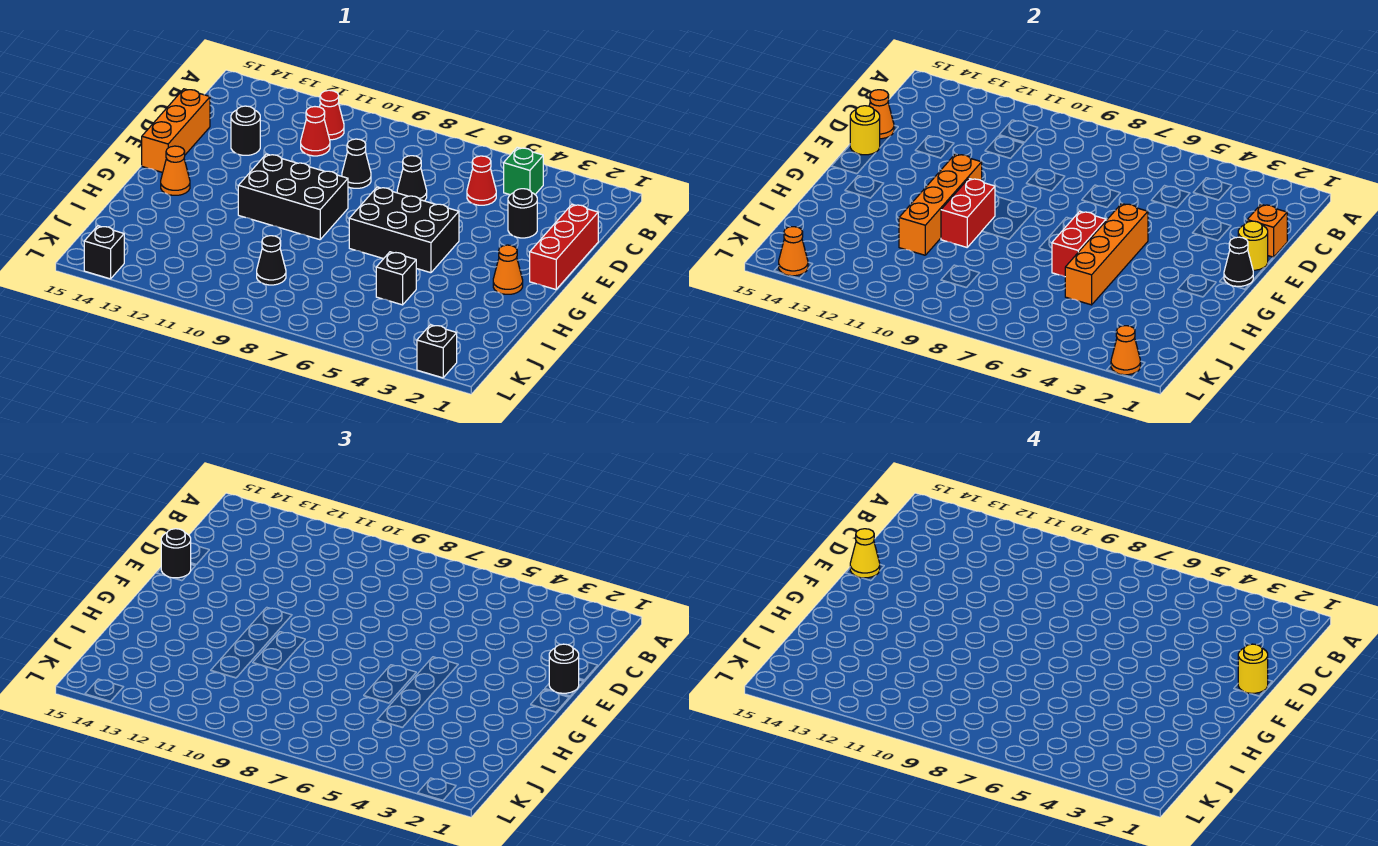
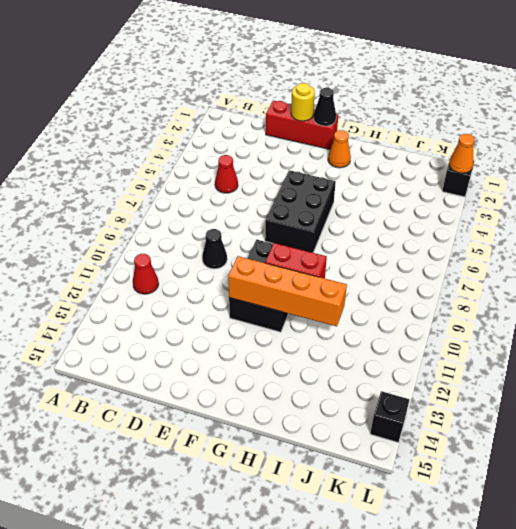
none -> green 1x1 brick [504,147,543,195]
none -> red 1x1 cone [301,107,330,156]
none -> black 1x1 round brick [508,189,537,238]
none -> black 1x1 cone [397,156,427,201]

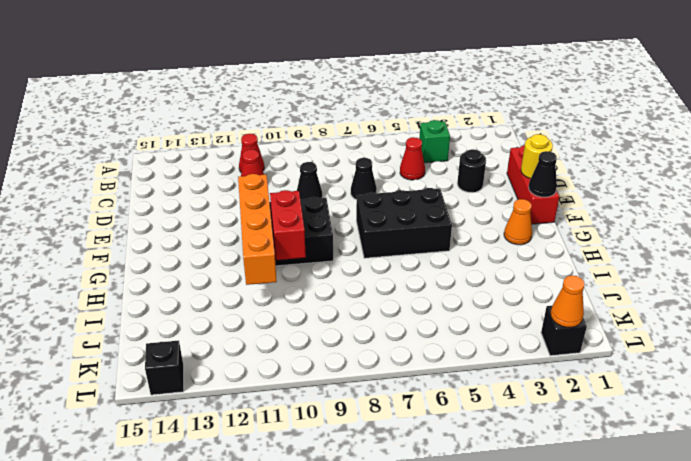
none -> black 1x1 round brick [231,106,260,155]
none -> orange 1x3 brick [142,89,210,173]
none -> orange 1x1 cone [161,146,190,195]
none -> black 1x1 brick [376,252,416,305]

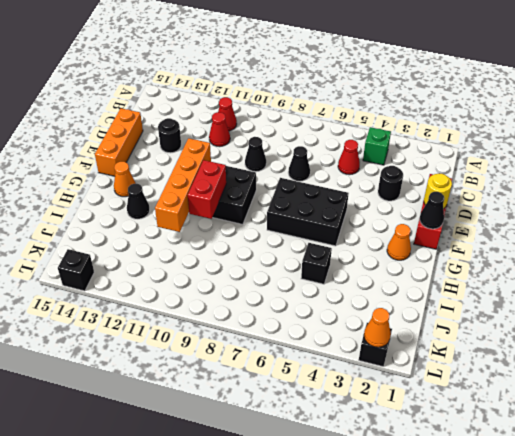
black 1x1 cone [127,184,150,219] -> black 1x1 cone moved to [257,236,286,285]
none -> orange 1x1 brick [1247,204,1287,257]
none -> orange 1x1 cone [869,90,894,139]
none -> yellow 1x1 round brick [850,106,880,155]
none -> orange 1x4 brick [1065,204,1148,305]

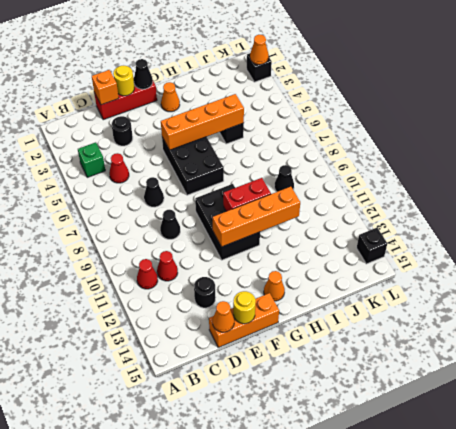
none -> red 1x2 brick [1052,211,1106,277]
none -> orange 1x1 cone [779,227,808,276]
none -> black 1x1 round brick [549,644,579,693]
none -> black 1x1 round brick [161,529,191,578]

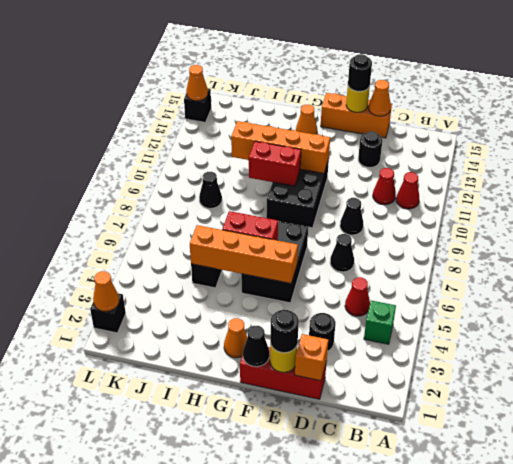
none -> yellow 1x1 round brick [1238,644,1268,693]
none -> yellow 1x1 cone [850,529,880,578]

